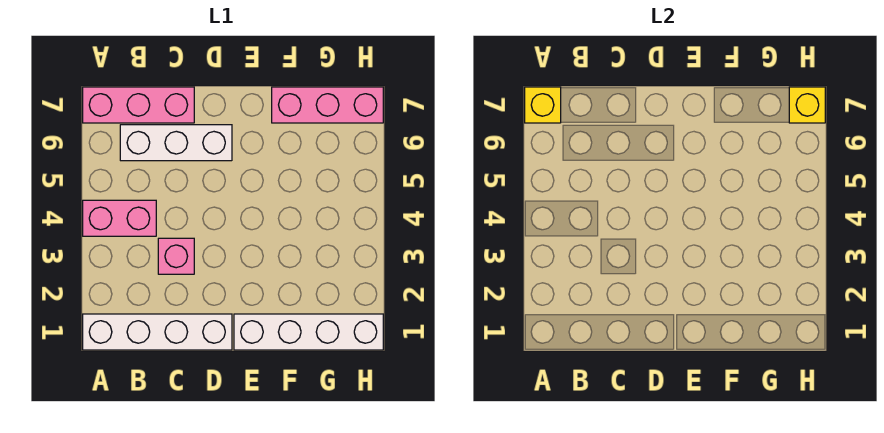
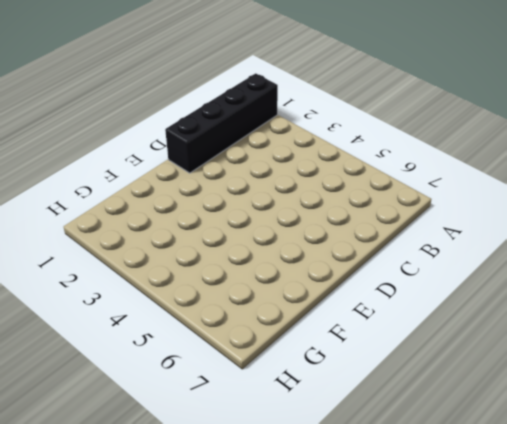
black 1x4 brick [165,73,278,173] -> white 1x4 brick [83,314,232,350]
none -> pink 1x2 brick [83,200,156,236]
none -> pink 1x3 brick [83,87,194,123]

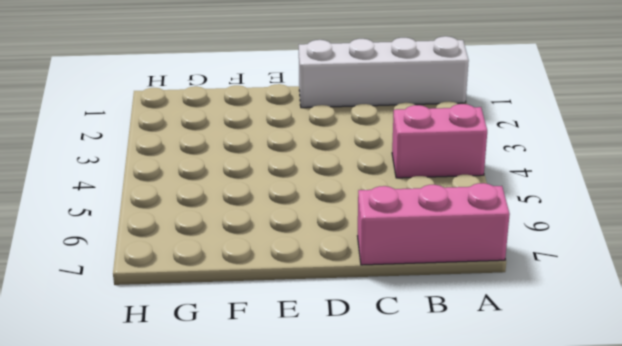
none -> white 1x3 brick [120,125,232,161]
none -> pink 1x1 brick [158,238,194,274]

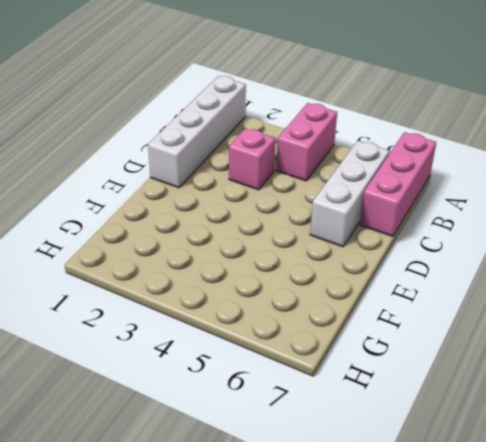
none -> white 1x4 brick [234,314,383,350]
none -> pink 1x3 brick [272,87,383,123]

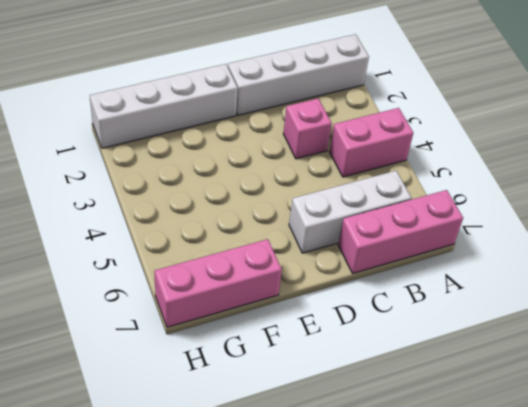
none -> yellow 1x1 brick [525,87,561,123]
none -> yellow 1x1 brick [789,87,825,123]

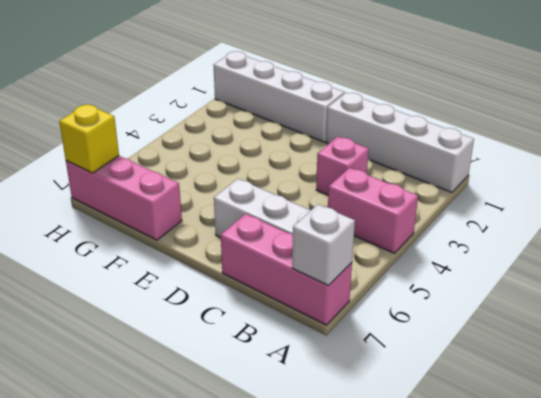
white 1x1 brick [292,204,355,286] -> yellow 1x1 brick [525,87,561,123]

